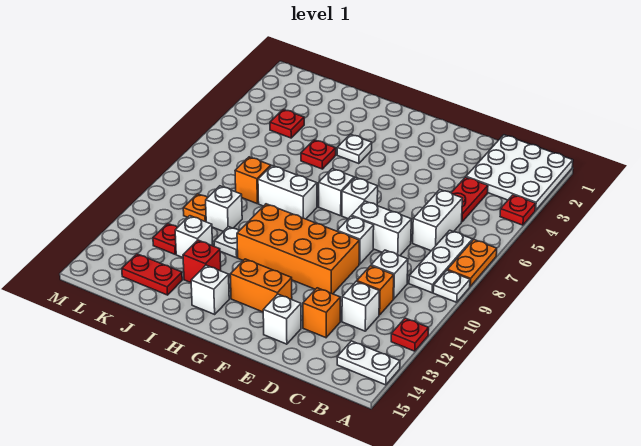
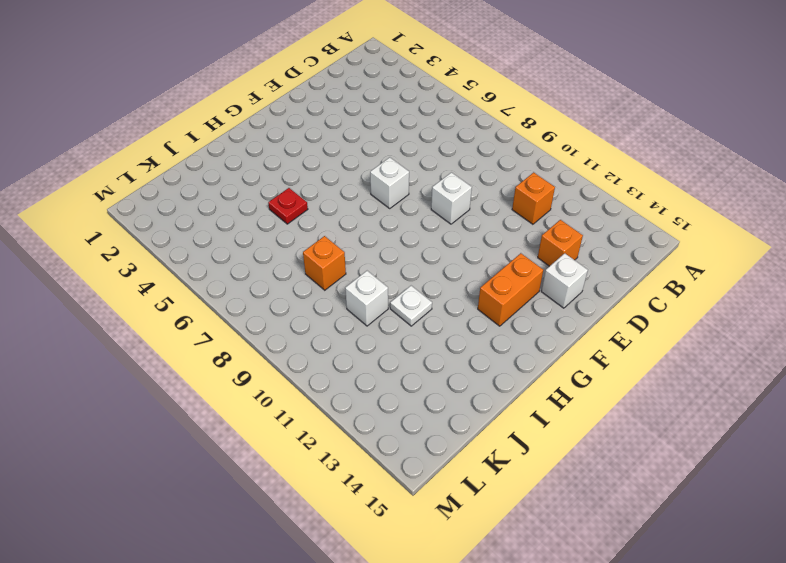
none -> white 3x3 plate [466,135,573,210]
none -> red 1x1 plate [500,195,536,225]
none -> orange 1x2 plate [447,240,497,286]
none -> white 1x1 plate [433,271,470,302]

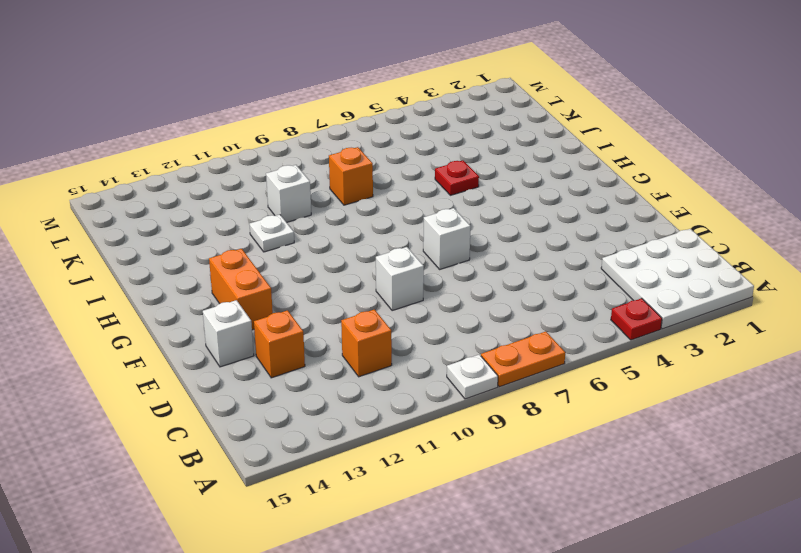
none -> red 1x1 plate [391,318,429,351]
none -> white 1x2 plate [337,341,400,385]
none -> white 1x3 plate [409,230,473,293]
none -> red 1x2 plate [452,177,488,222]

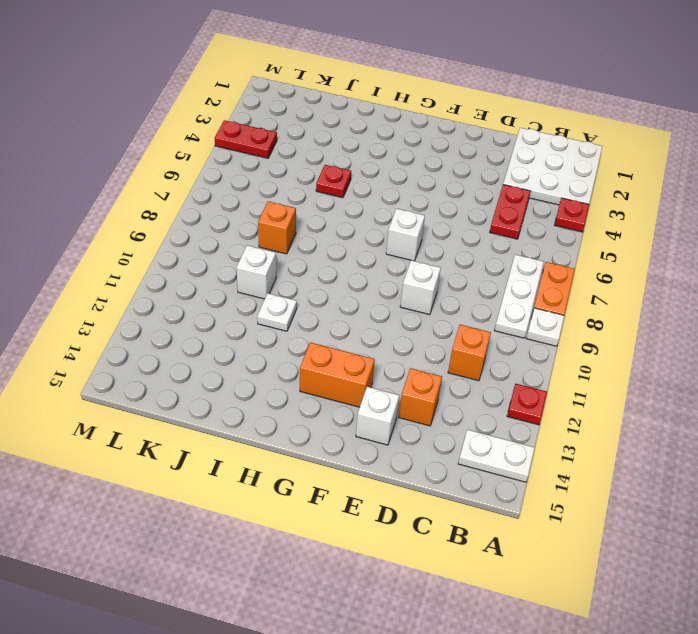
red 1x2 plate [215,120,277,158] -> red 1x2 plate moved to [122,254,182,295]
none -> white 1x2 brick [413,190,462,251]
none -> white 1x1 brick [371,250,408,299]
none -> white 1x1 brick [342,281,379,331]
none -> white 1x2 brick [352,201,411,256]

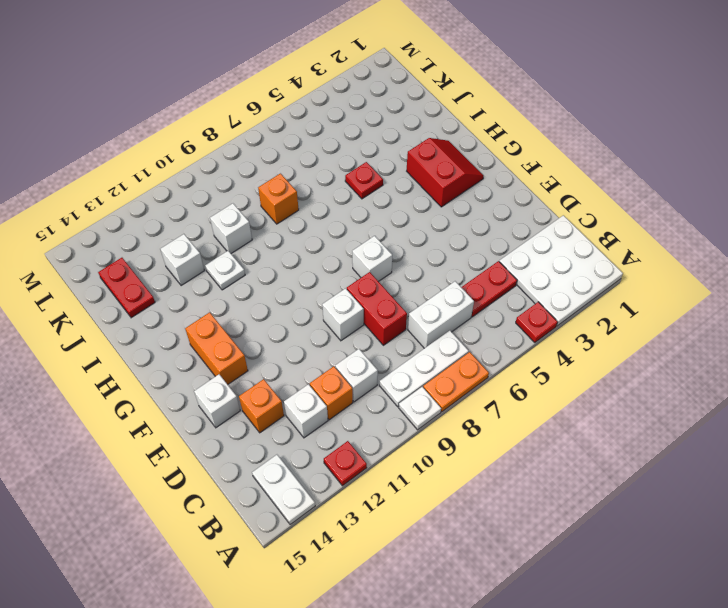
red 1x2 brick [347,272,407,345] -> white 1x2 brick [352,201,411,256]
red 2x2 slope [407,138,484,207] -> none
none -> orange 2x4 brick [237,204,359,294]
none -> white 1x1 brick [319,169,354,216]
none -> white 1x1 plate [337,134,372,164]
none -> white 1x2 brick [258,166,317,219]

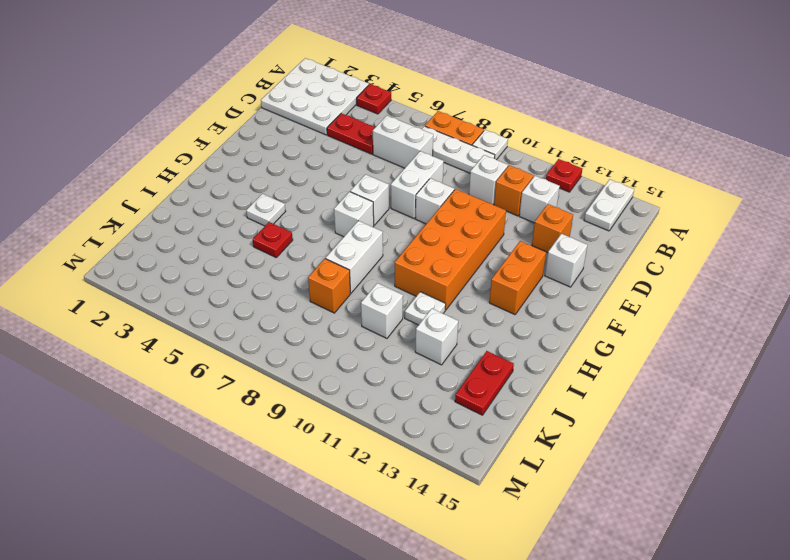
none -> white 1x1 brick [191,265,229,314]
none -> red 1x1 brick [183,240,221,283]
none -> red 1x1 plate [270,109,304,138]
none -> orange 1x1 plate [183,194,208,222]

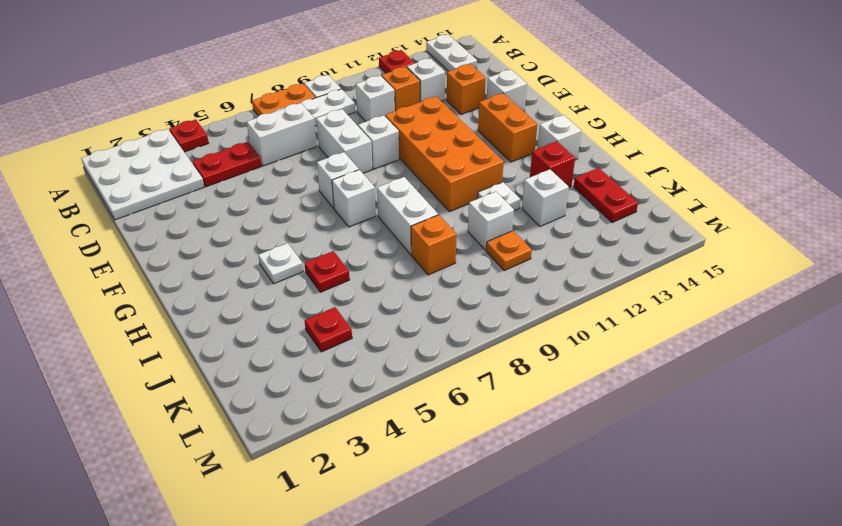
none -> red 1x1 plate [153,223,178,254]

